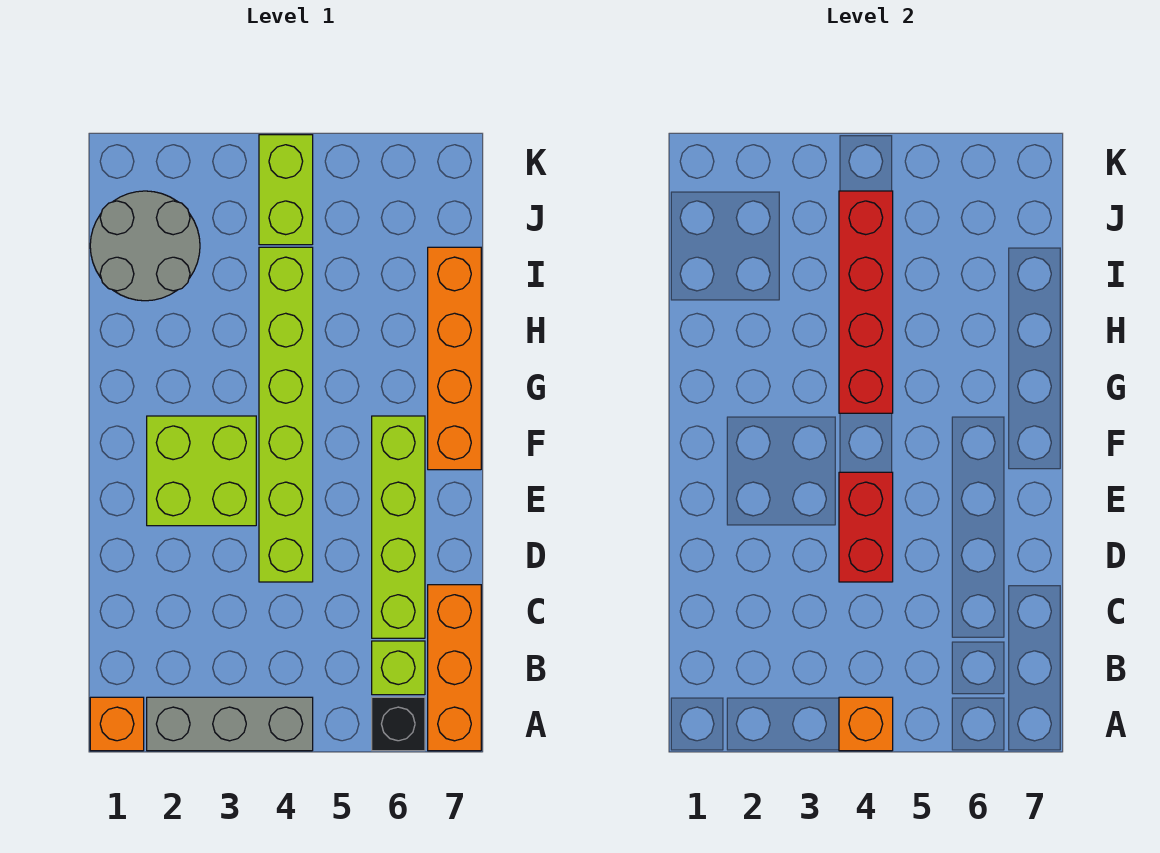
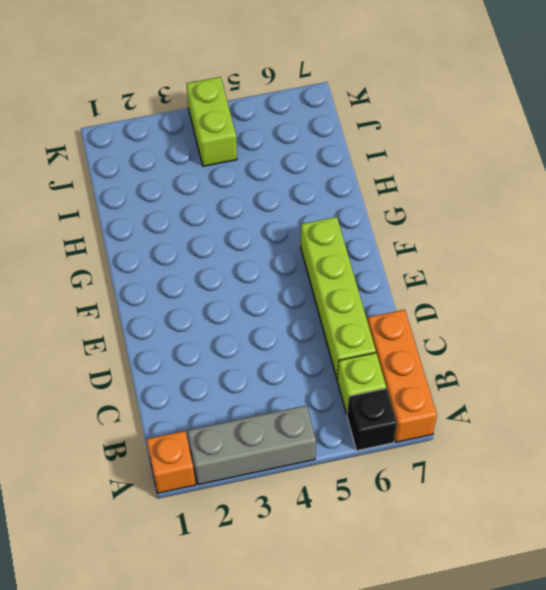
none -> lime 1x6 brick [259,247,313,582]
none -> lime 2x2 brick [147,416,256,526]
none -> orange 1x4 brick [428,247,481,470]

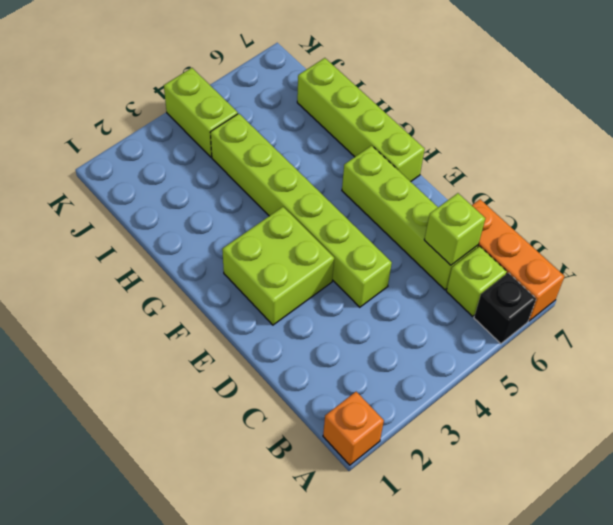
lime 1x1 brick [424,193,485,265] -> none
lime 1x4 brick [297,58,425,182] -> orange 1x4 brick [428,247,481,470]
none -> grey 1x3 brick [147,697,313,751]
none -> grey 2x2 round brick [90,191,200,301]
none -> orange 1x1 brick [839,697,893,751]

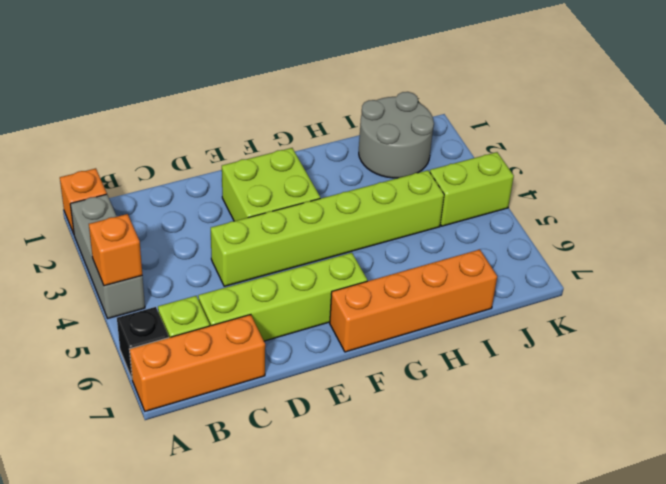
none -> red 1x2 brick [839,472,893,582]
none -> red 1x4 brick [839,191,893,413]

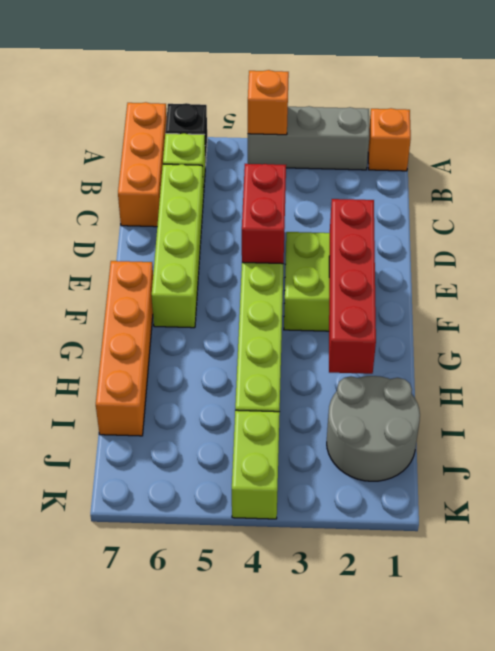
red 1x4 brick [329,199,376,374] -> red 1x4 brick moved to [839,191,893,413]

